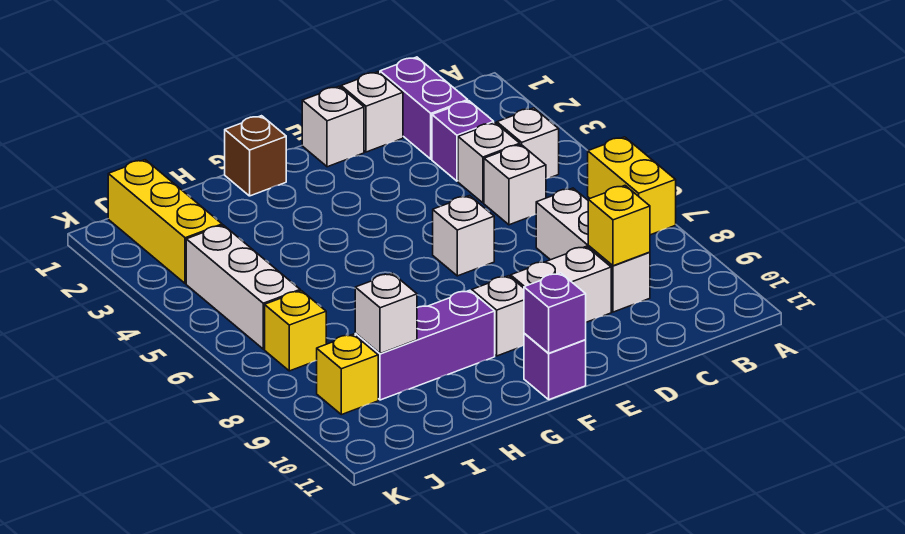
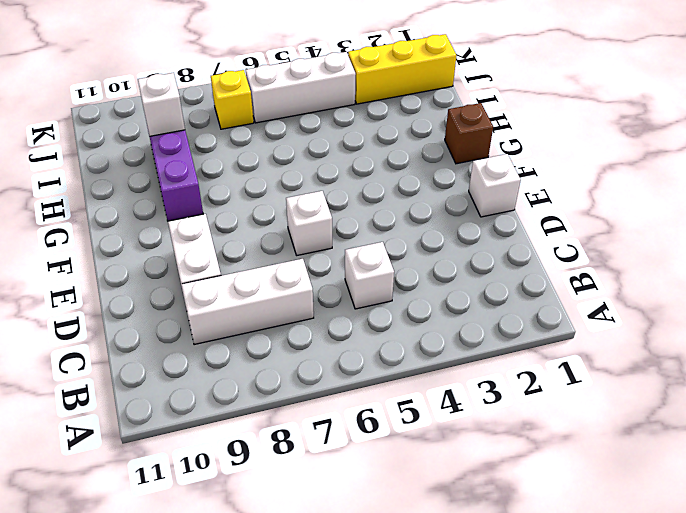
none -> yellow 1x2 brick [588,137,676,235]
none -> white 1x1 brick [497,108,559,179]
none -> purple 1x2 brick [380,57,468,159]

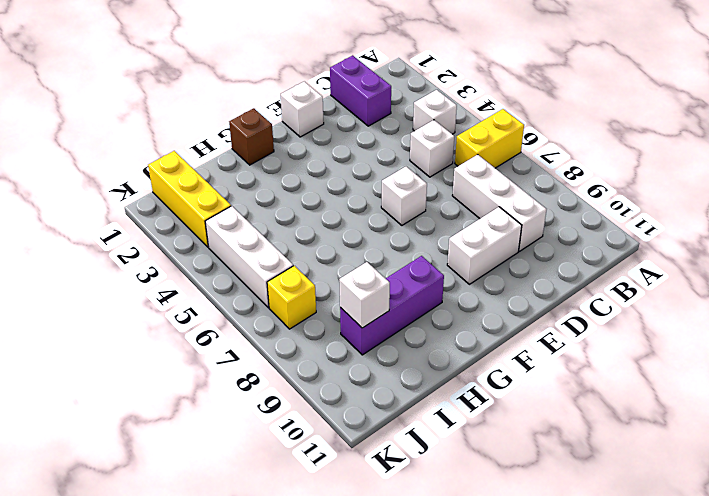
yellow 1x2 brick [455,109,524,168] -> yellow 1x2 brick turned to [588,137,676,235]
none -> purple 1x1 brick [432,101,494,181]
none -> white 1x1 brick [458,123,520,203]
none -> white 1x1 brick [341,72,403,152]

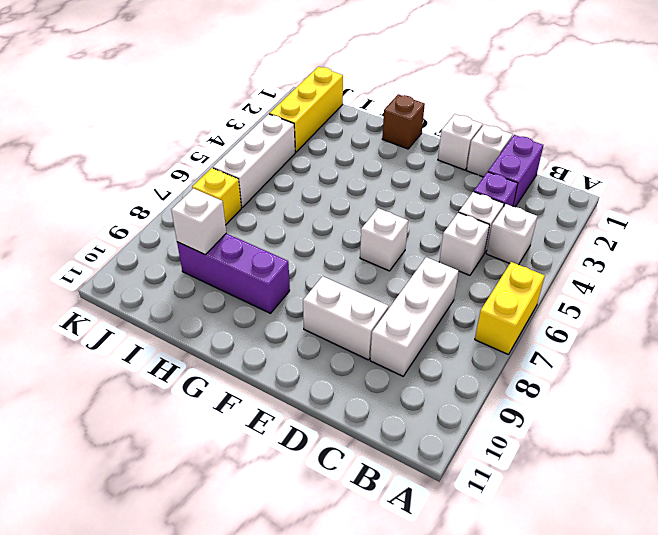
none -> white 1x1 brick [472,276,524,356]
none -> purple 1x1 brick [524,333,586,400]
none -> yellow 1x1 brick [317,334,378,415]

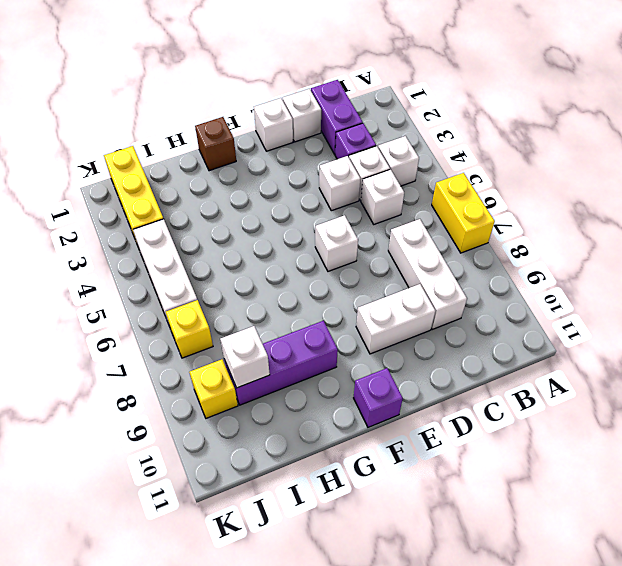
white 1x1 brick [319,156,360,211] -> white 1x1 brick moved to [472,276,524,356]
none -> yellow 1x1 brick [588,186,650,266]
none -> purple 1x1 brick [524,273,586,353]

